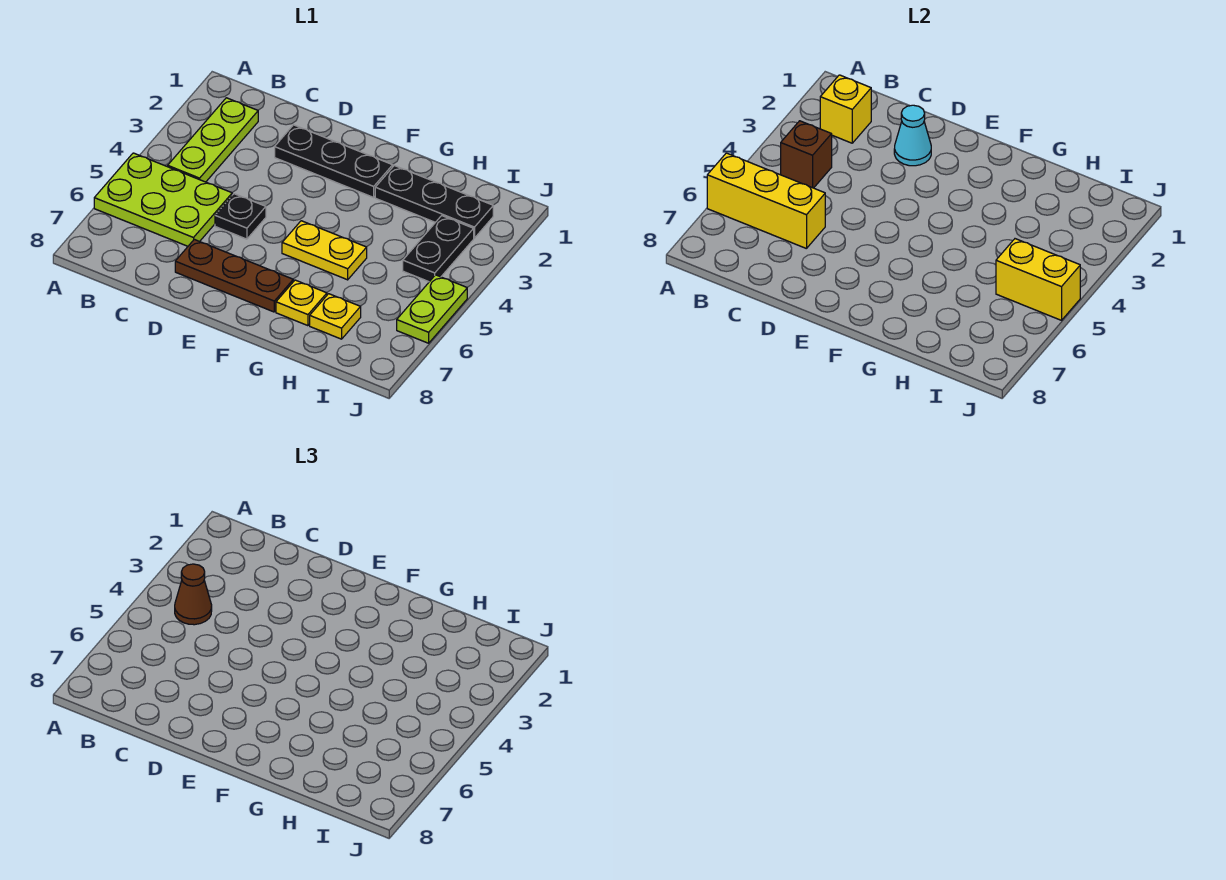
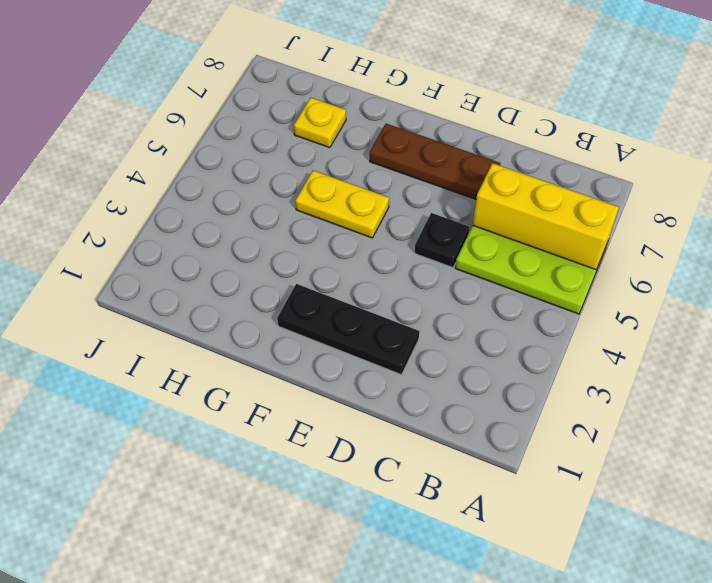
none -> lime 1x3 plate [168,98,258,182]
none -> black 1x3 plate [375,166,493,238]
none -> yellow 1x1 plate [276,280,327,326]

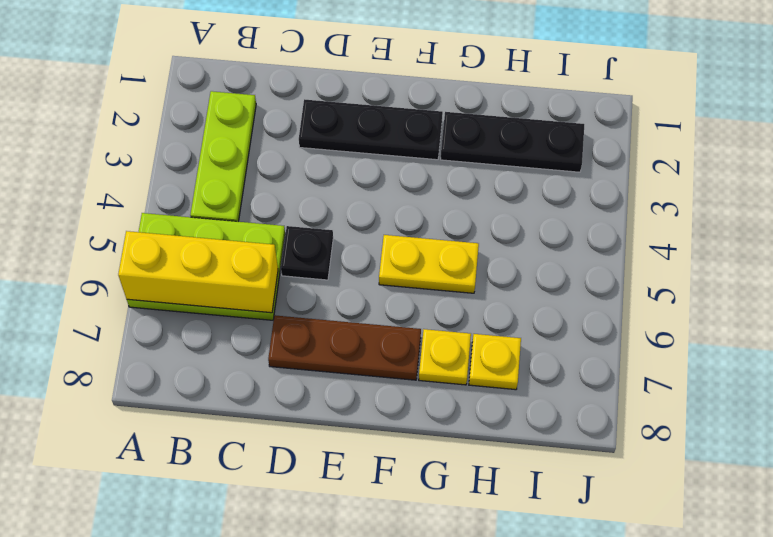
none -> black 1x2 plate [403,216,474,282]
none -> lime 1x2 plate [397,275,467,343]
none -> yellow 1x1 brick [820,75,871,143]

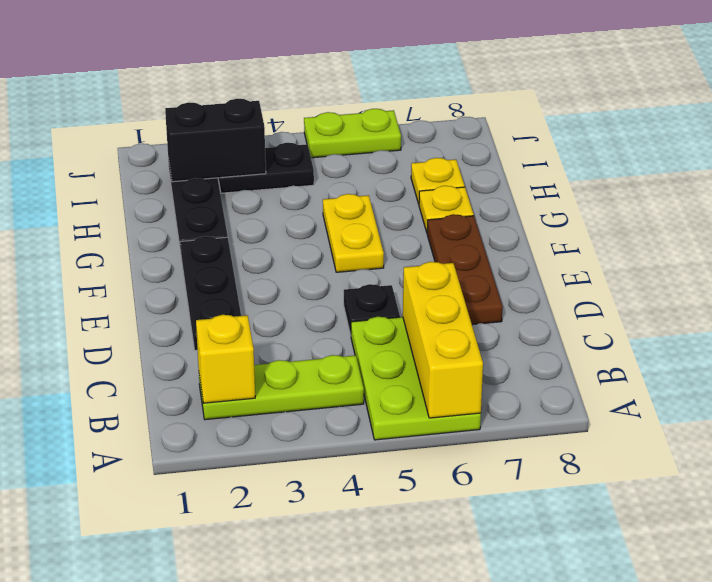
black 1x2 brick [165,99,266,182] -> none
none -> brown 1x1 brick [781,121,832,188]
none -> cyan 1x1 cone [894,105,931,166]
none -> yellow 1x2 brick [996,239,1080,320]

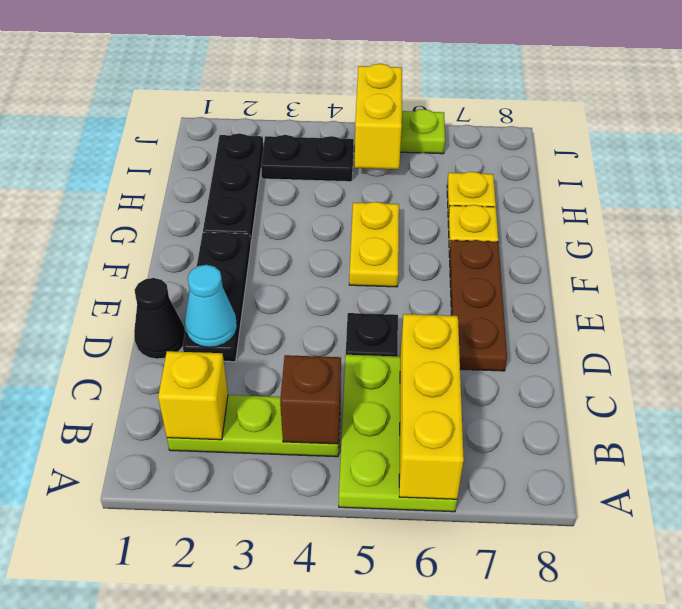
black 1x1 cone [134,278,185,359] -> none
none -> brown 1x1 cone [175,564,212,625]

